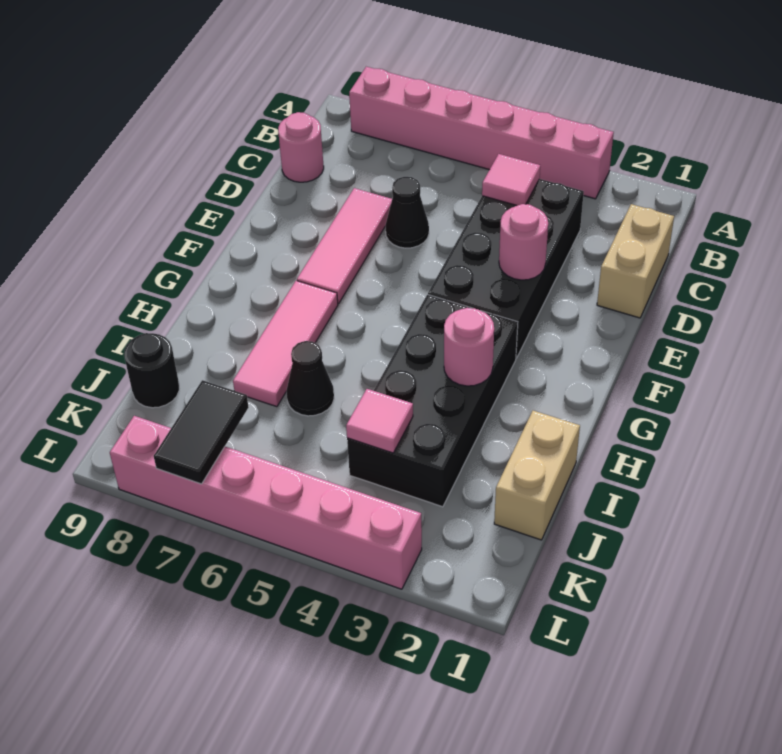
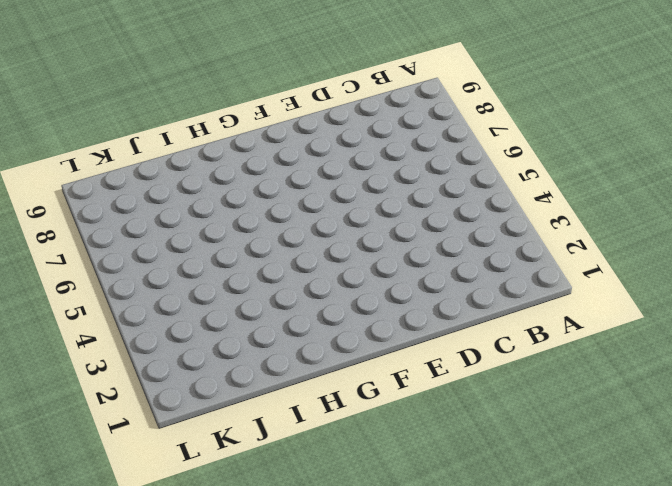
none -> pink 1x6 brick [349,67,614,199]
none -> tan 1x2 brick [597,204,674,318]
none -> black 2x4 brick [428,179,584,358]

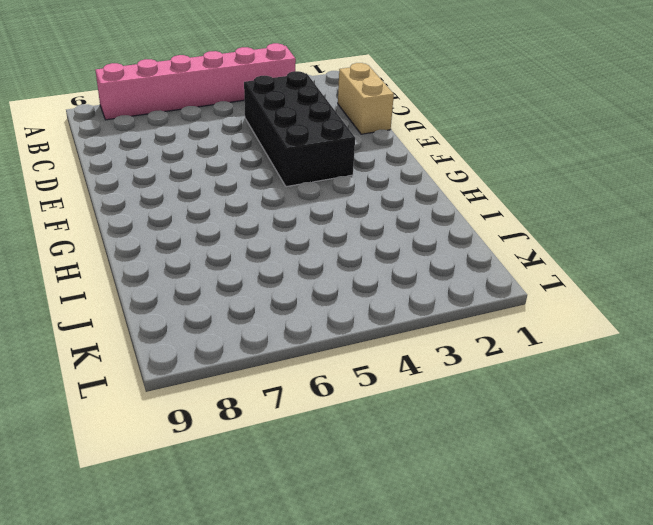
none -> pink 1x1 round brick [278,112,324,182]
none -> black 1x1 cone [385,177,429,248]
none -> pink 1x3 tile [297,188,392,304]

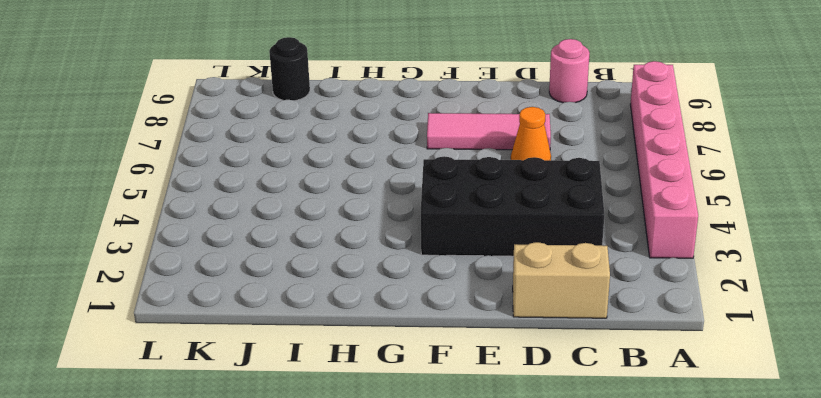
orange 1x1 cone [511,107,551,160] -> black 1x1 cone [385,177,429,248]
none -> black 2x4 brick [347,295,518,507]
none -> pink 1x3 tile [233,281,338,407]
none -> tan 1x2 brick [494,411,580,540]

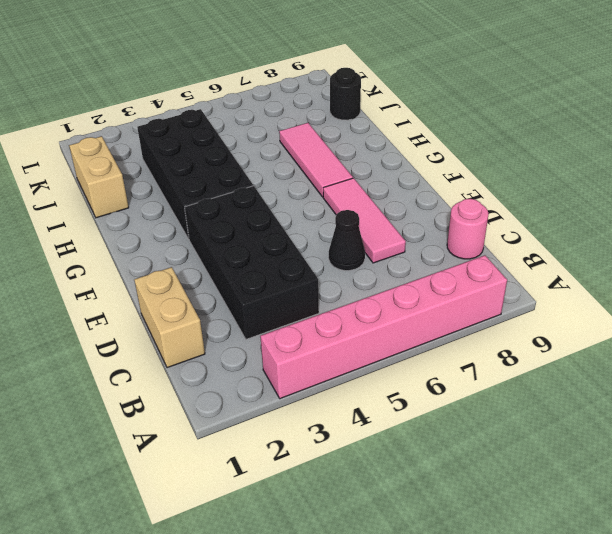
none -> black 1x1 cone [287,341,334,416]
none -> pink 1x6 brick [110,416,422,589]
none -> pink 1x1 tile [482,154,540,206]

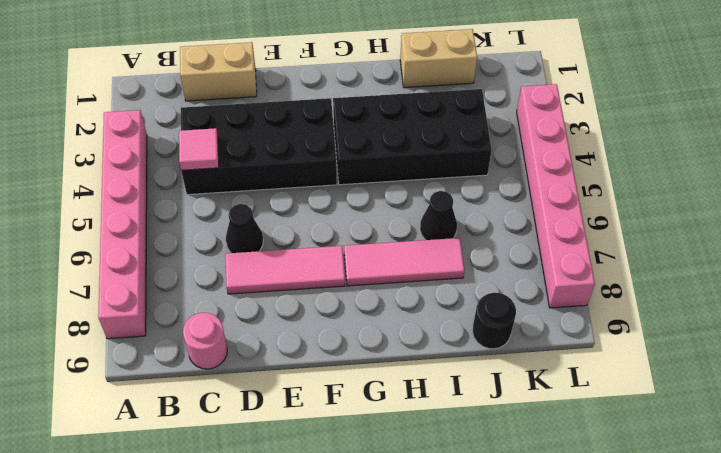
none -> pink 1x1 round brick [499,204,548,280]
none -> pink 1x1 round brick [444,308,494,386]
none -> pink 1x1 tile [346,389,413,453]

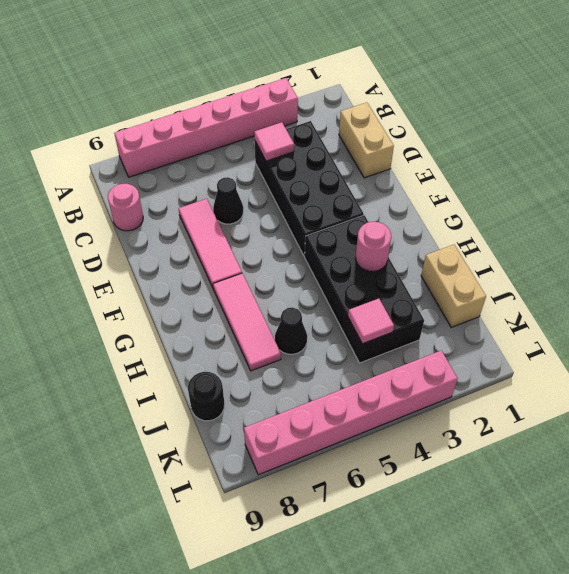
none -> pink 1x1 round brick [499,204,548,280]
none -> black 1x2 tile [154,380,249,484]

